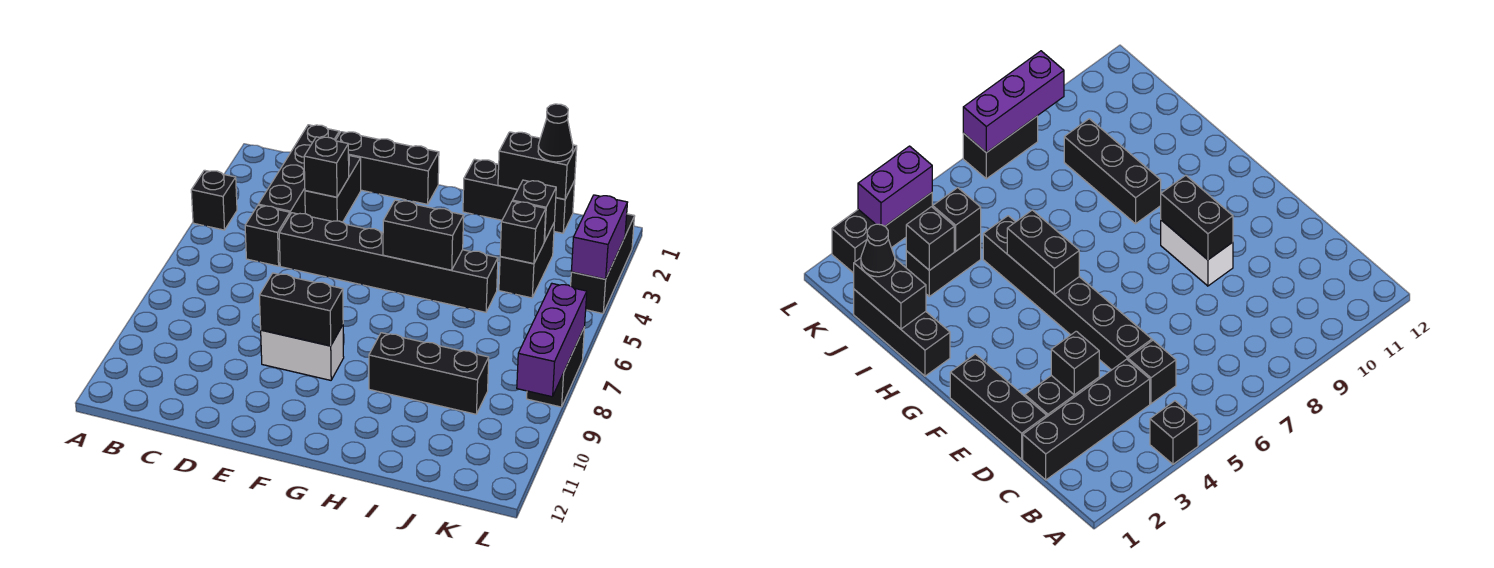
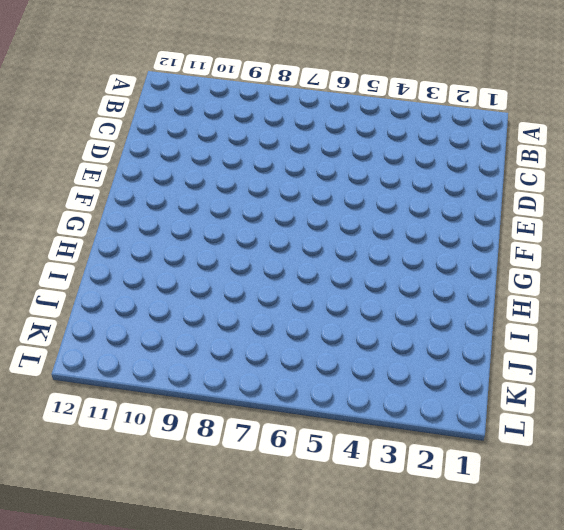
none -> black 1x1 brick [191,170,237,230]
none -> black 1x4 brick [258,125,339,214]
none -> black 1x1 brick [245,205,290,266]

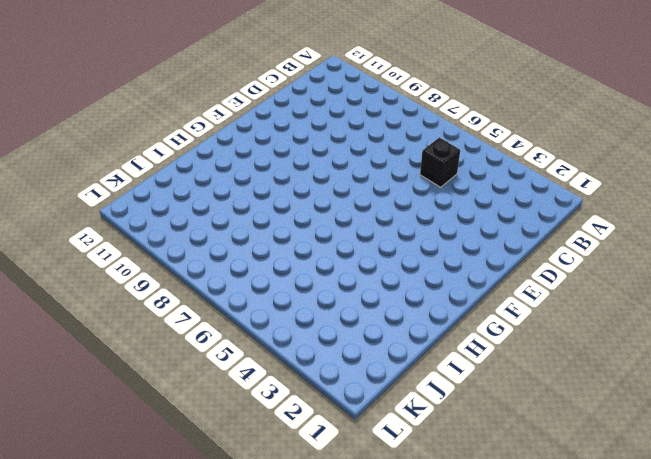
none -> black 1x1 brick [191,170,237,230]
none -> black 1x4 brick [258,125,339,214]
none -> black 1x3 brick [335,132,439,204]

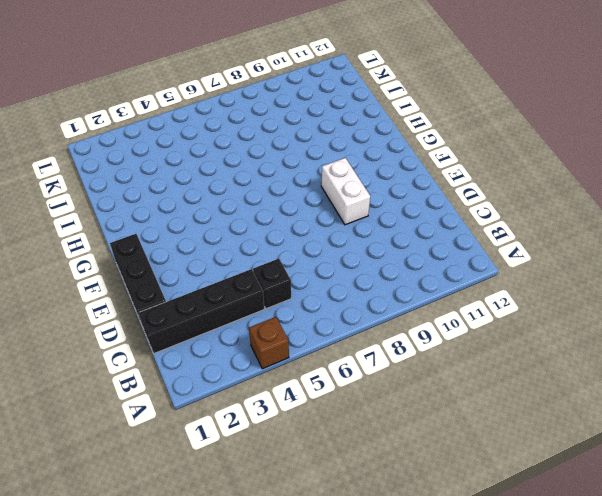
brown 1x1 brick [249,317,289,369] -> black 1x1 brick [191,170,237,230]
none -> black 1x2 brick [305,155,361,222]
none -> black 1x6 brick [279,213,498,312]
none -> black 1x3 brick [463,159,575,233]

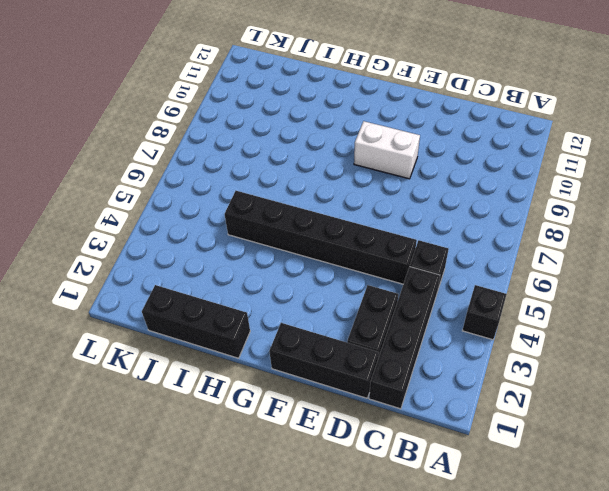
none -> black 1x3 brick [369,333,489,414]
none -> black 1x2 brick [499,224,554,298]
none -> black 1x3 brick [571,214,635,314]

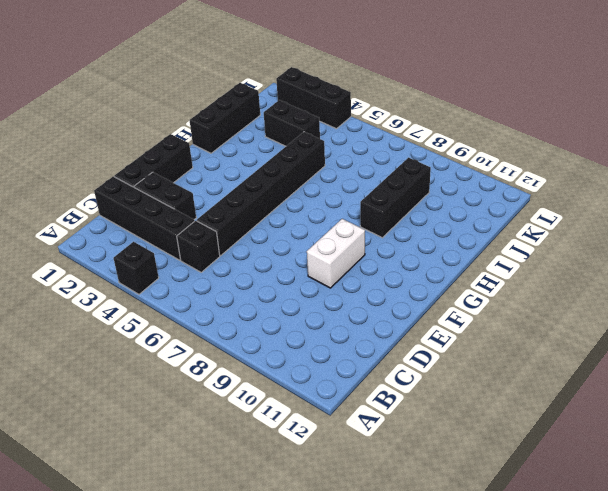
none -> black 1x2 brick [527,327,585,407]
none -> black 1x1 brick [304,137,349,197]
none -> black 1x2 brick [259,273,343,346]

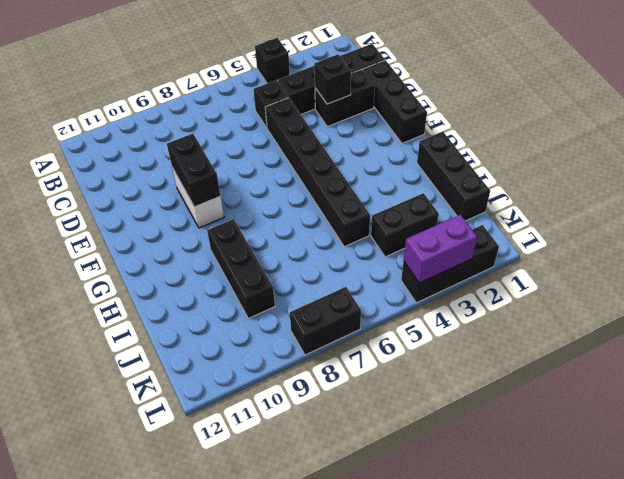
none -> black 1x2 brick [383,200,464,270]
none -> black 1x2 brick [498,132,577,199]
none -> black 1x1 brick [512,180,556,242]

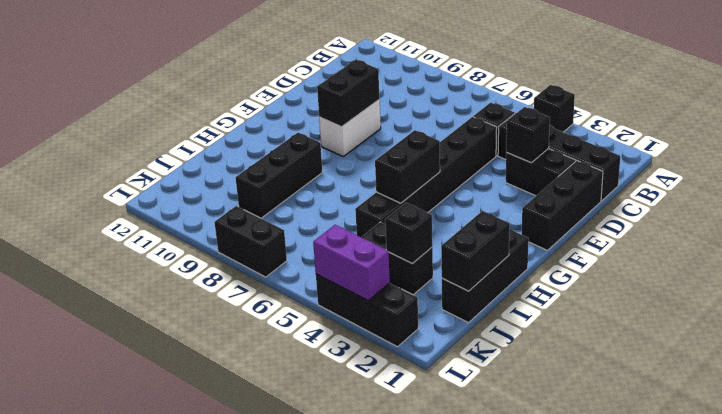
none -> black 1x1 brick [500,201,546,264]
none -> purple 1x3 brick [517,284,587,397]
none -> black 1x1 cone [538,104,573,162]

